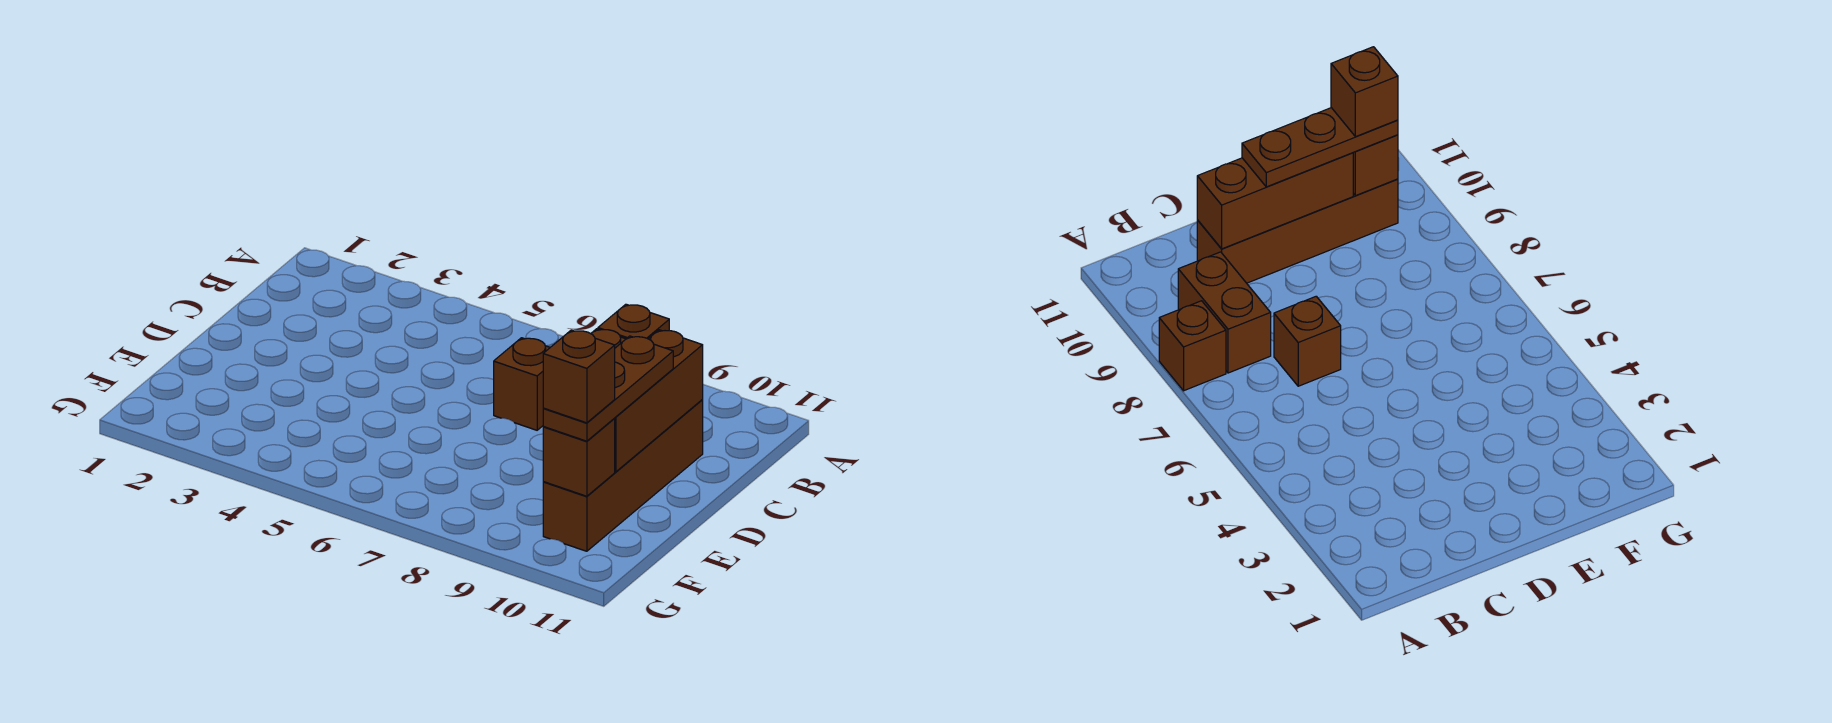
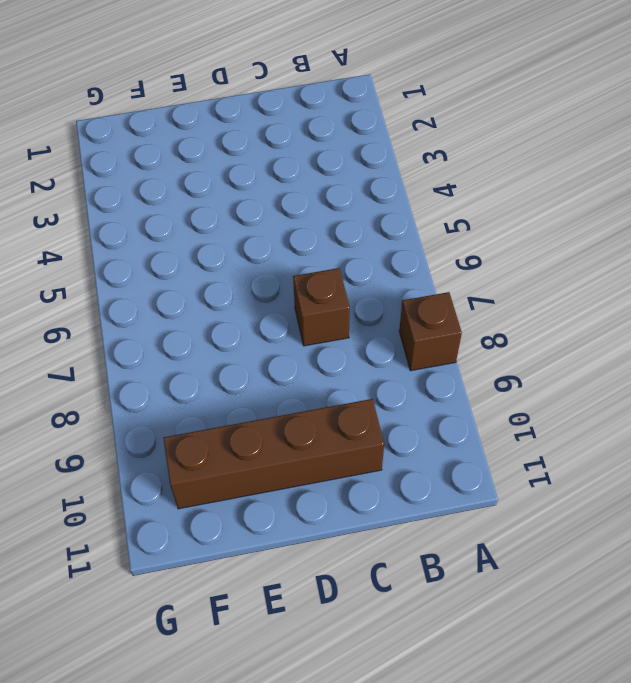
none -> brown 1x2 brick [1178,252,1271,373]
none -> brown 1x3 brick [614,330,703,472]

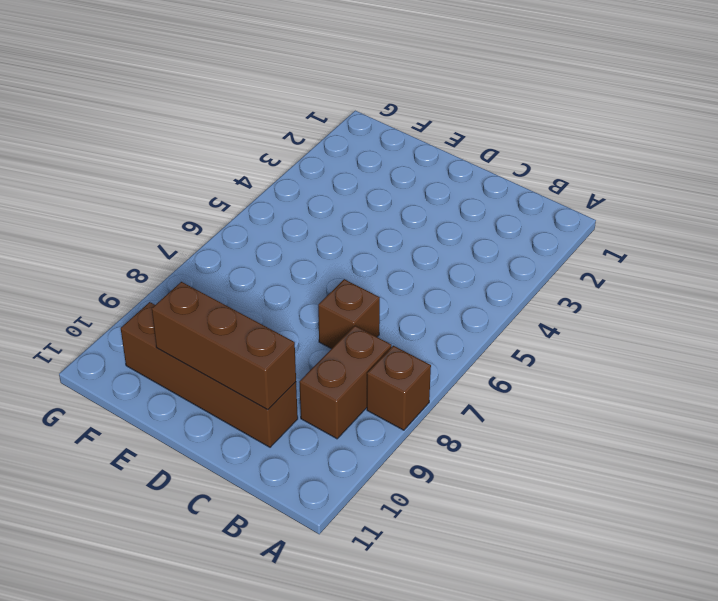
none -> brown 1x1 brick [543,419,615,496]
none -> brown 1x3 plate [543,336,673,441]

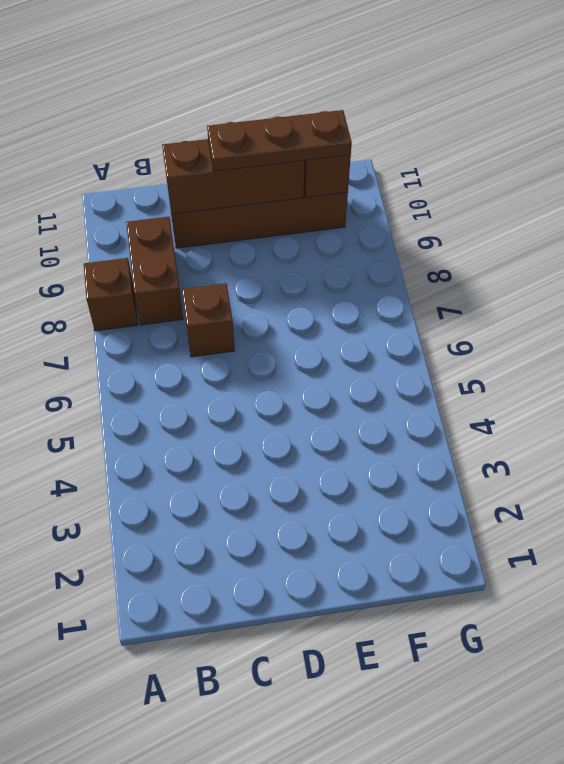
none -> brown 1x1 brick [543,330,615,423]

